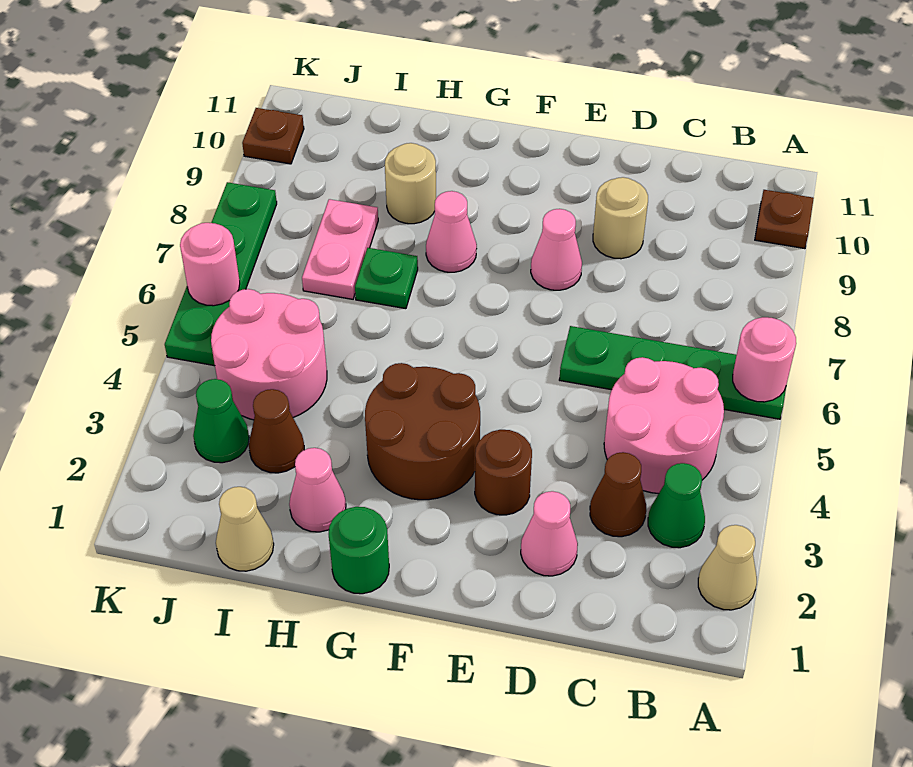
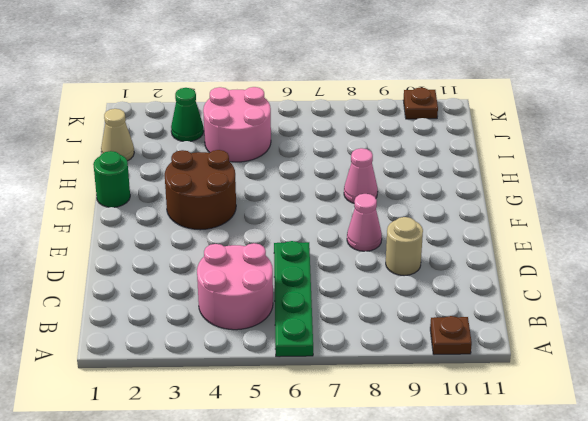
none -> tan 1x1 cone [698,525,757,610]
none -> green 1x1 cone [648,463,705,548]
none -> brown 1x1 cone [590,452,646,537]

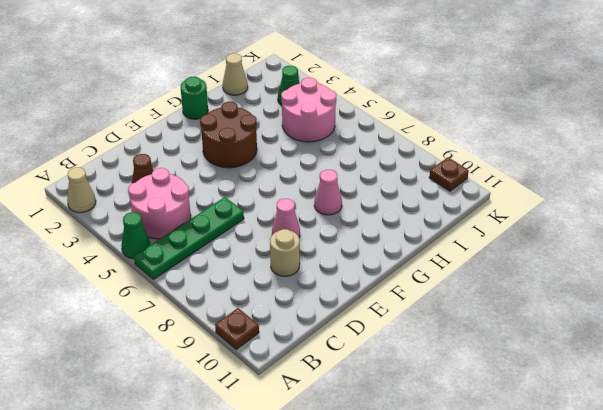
green 1x1 cone [121,212,151,259] -> green 1x1 cone moved to [648,463,705,548]
none -> pink 1x1 cone [521,491,578,576]
none -> brown 1x1 round brick [475,430,532,515]
none -> pink 1x1 cone [289,448,346,532]

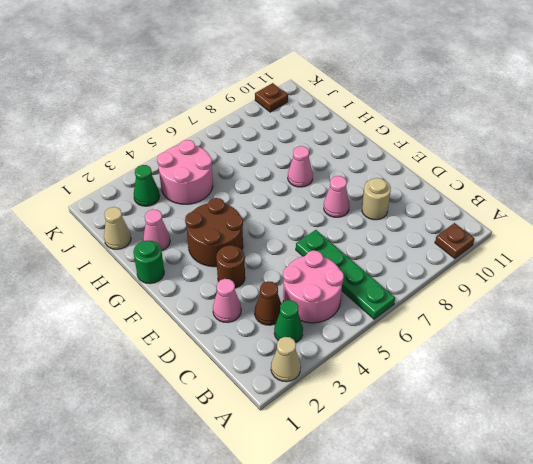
none -> green 1x1 plate [355,248,418,309]
none -> tan 1x1 round brick [385,143,436,224]
none -> brown 1x1 cone [249,389,304,473]

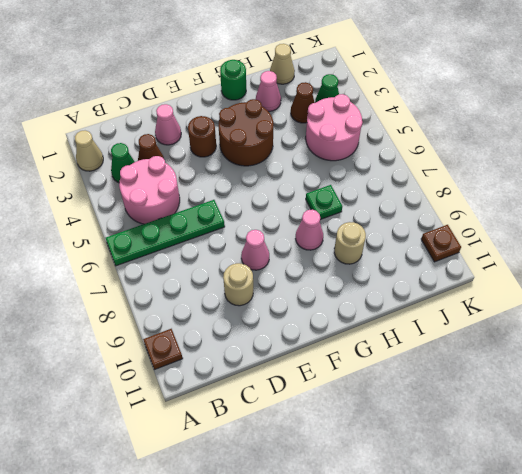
none -> pink 1x2 plate [302,199,378,299]
none -> green 1x4 plate [165,182,277,366]
none -> pink 1x1 round brick [733,317,796,402]

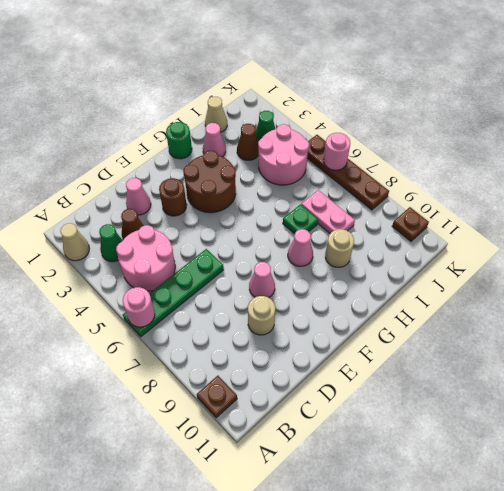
brown 1x4 plate [307,135,389,210] -> green 1x4 plate [165,182,277,366]

